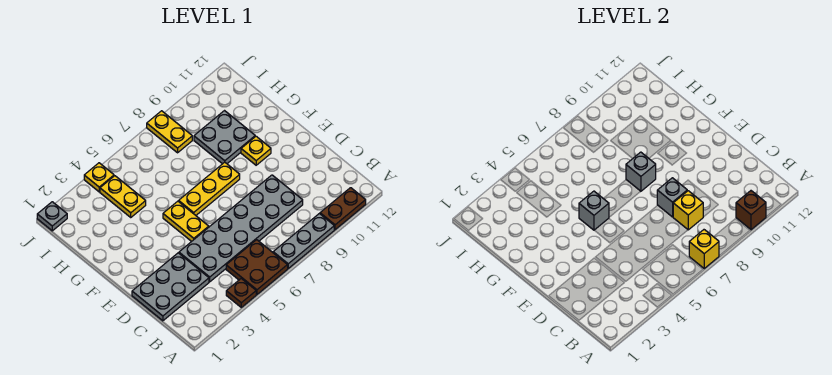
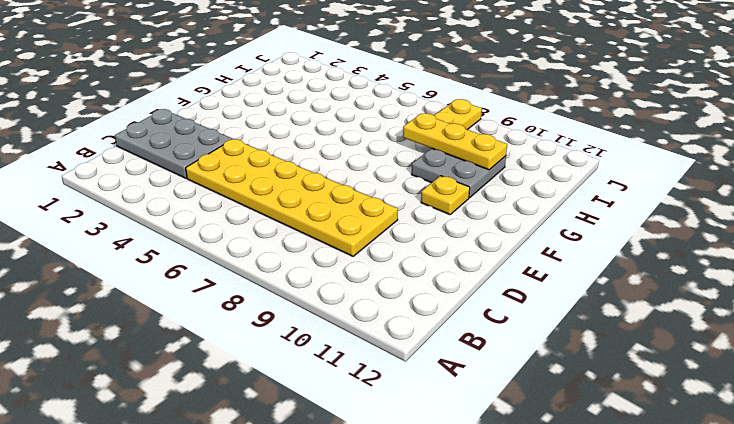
yellow 2x6 plate [186,139,398,256] -> grey 2x6 plate [179,175,303,282]
yellow 1x3 plate [403,113,507,170] -> yellow 1x3 plate moved to [179,162,240,215]
none -> brown 1x1 plate [226,279,256,307]
none -> brown 2x2 plate [226,240,288,294]
none -> grey 1x3 plate [273,214,334,268]

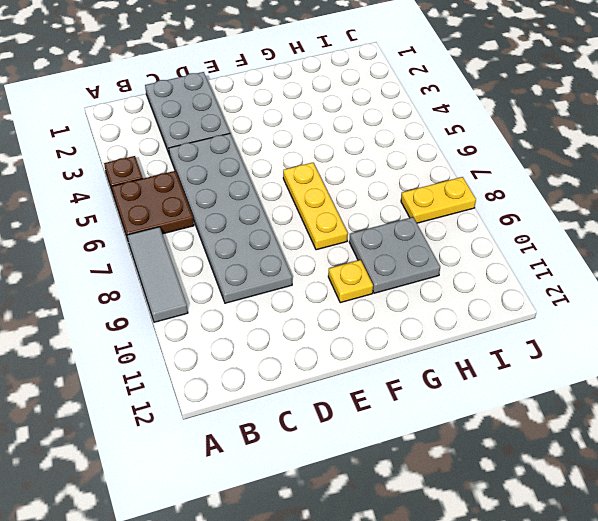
grey 1x3 tile [127,227,188,322] -> grey 1x3 plate [273,214,334,268]
none -> brown 1x2 plate [320,188,366,230]
none -> yellow 1x2 plate [163,201,209,241]
none -> yellow 1x2 plate [100,176,146,217]

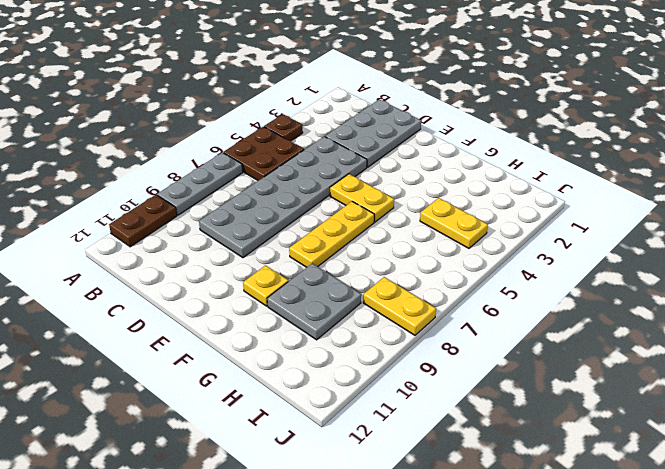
none -> grey 1x1 plate [37,202,67,231]
none -> yellow 1x1 plate [84,163,114,192]
none -> yellow 1x1 brick [689,230,719,268]

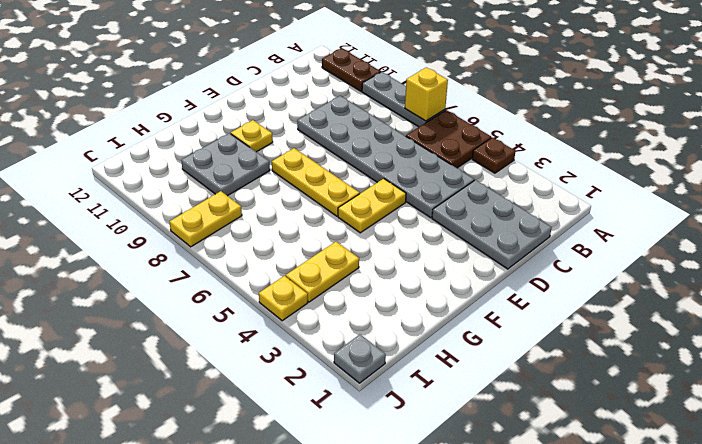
none -> brown 1x1 brick [736,191,766,230]
none -> yellow 1x1 brick [673,191,703,230]
none -> grey 1x1 brick [657,178,687,217]

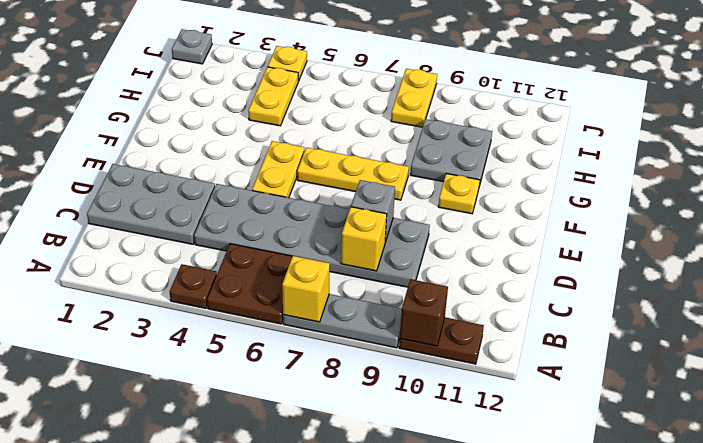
none -> grey 1x1 brick [579,191,609,230]
none -> grey 1x1 brick [626,152,656,191]

